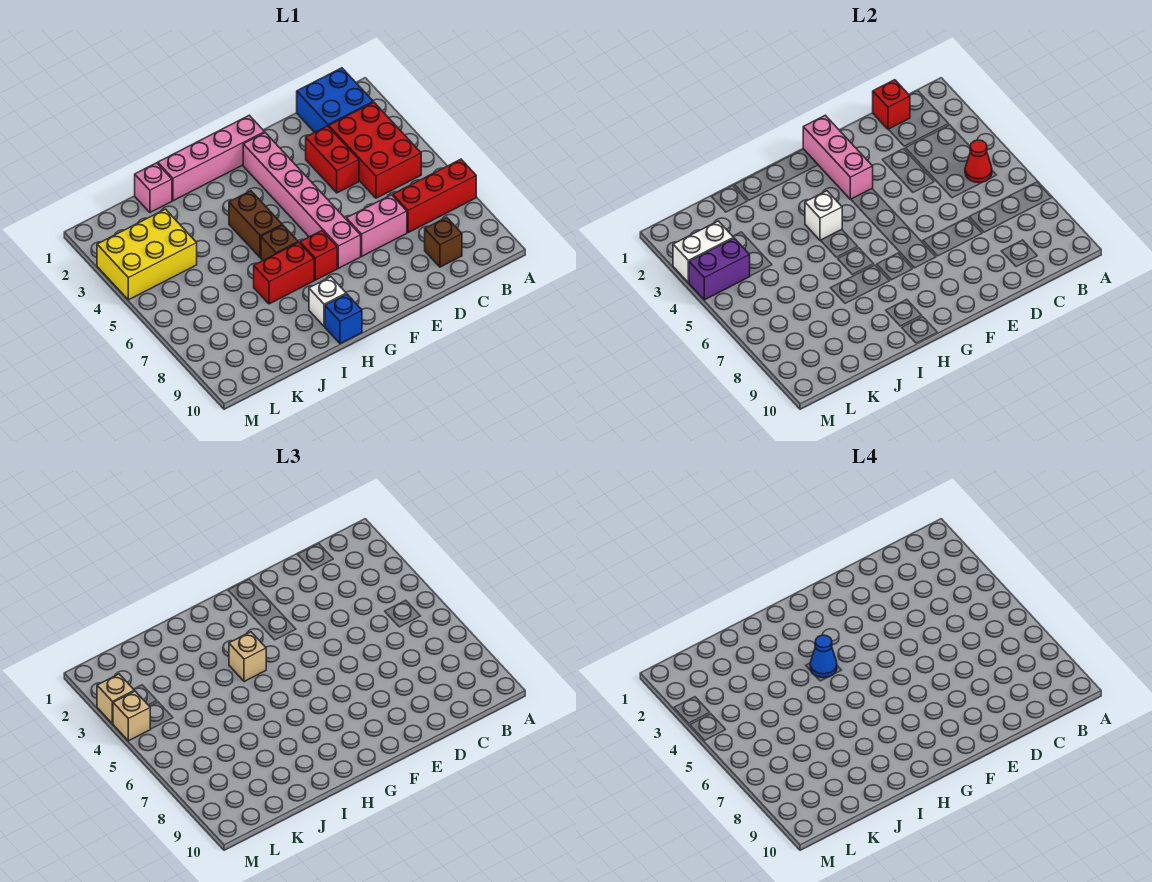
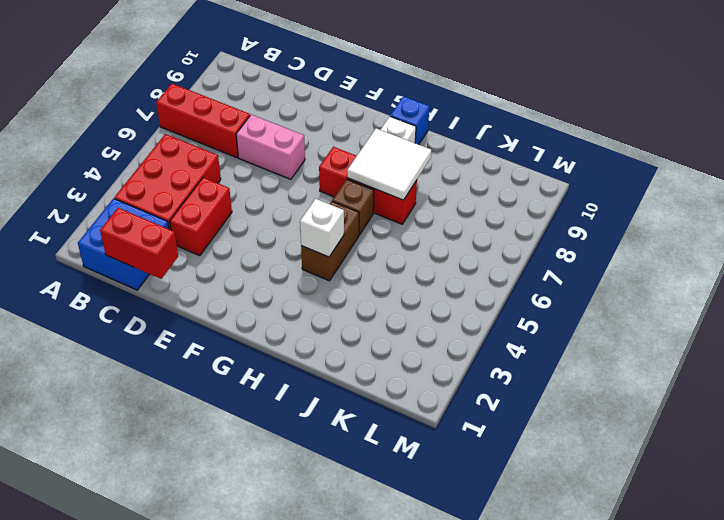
red 1x2 brick [100,208,178,279] -> red 1x1 brick [873,80,910,130]
white 2x2 tile [347,128,431,200] -> none
none -> brown 1x1 brick [425,217,462,267]
none -> pink 1x4 brick [158,115,265,201]
none -> pink 1x6 brick [243,133,361,268]

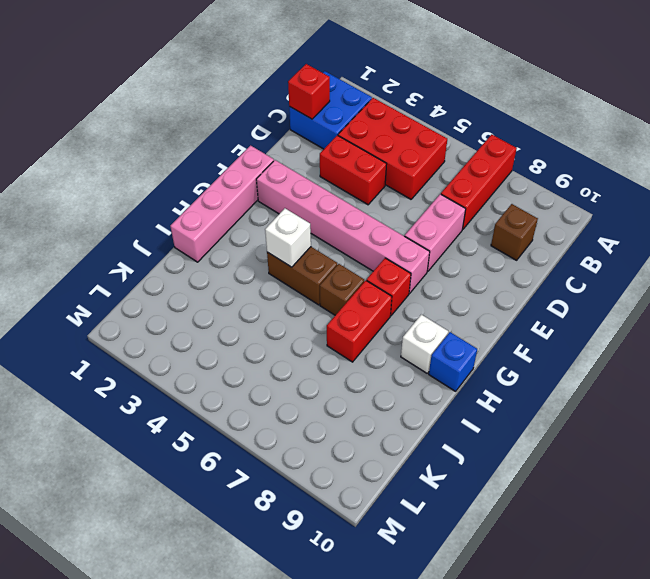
none -> pink 1x1 brick [135,163,172,212]
none -> yellow 2x3 brick [97,209,197,300]
none -> red 1x1 cone [965,140,992,183]

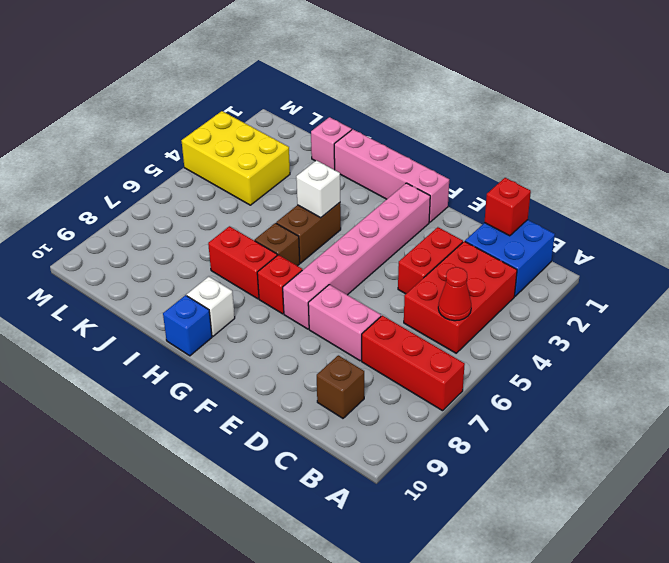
none -> pink 1x3 brick [803,115,873,200]
none -> white 1x2 brick [673,221,734,283]
none -> purple 1x2 brick [689,238,750,300]

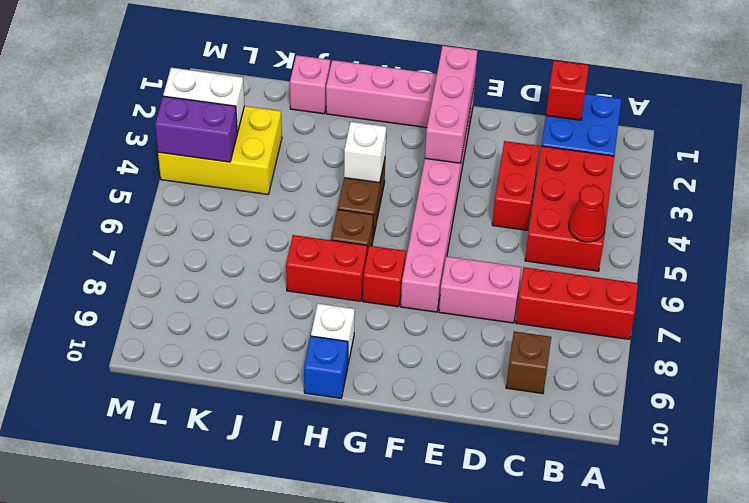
none -> tan 1x1 brick [229,632,266,682]
none -> tan 1x1 brick [97,674,134,724]
none -> tan 1x1 brick [113,691,150,741]

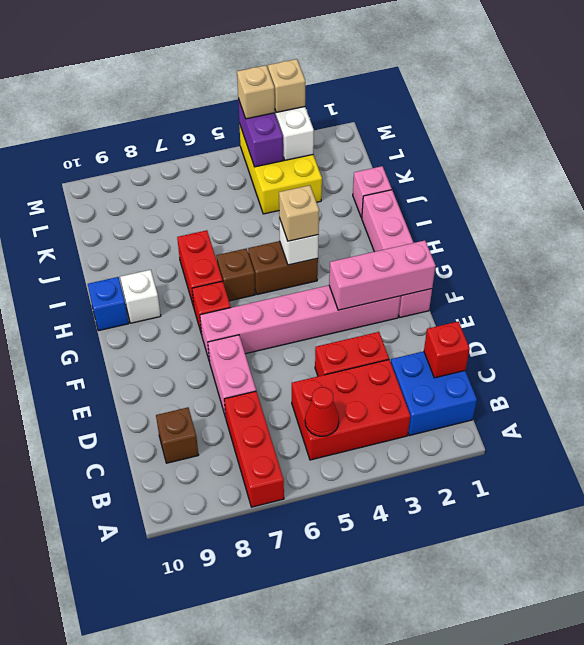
none -> blue 1x1 cone [810,635,837,678]

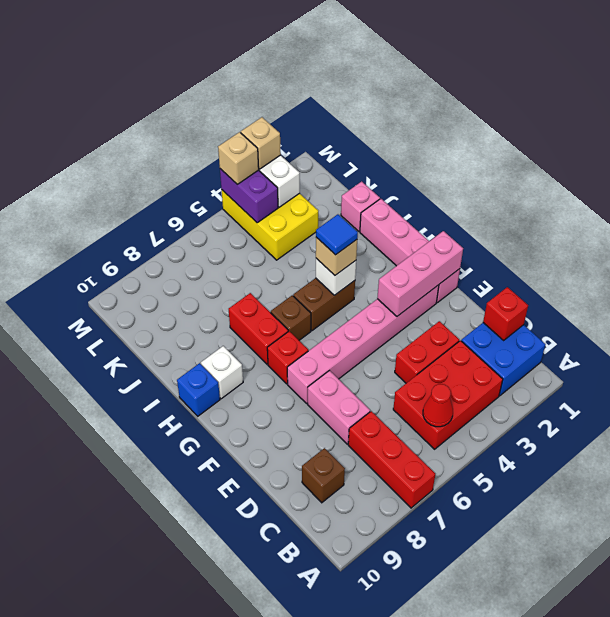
blue 1x1 tile [316,214,358,255] -> blue 1x1 cone [810,635,837,678]

